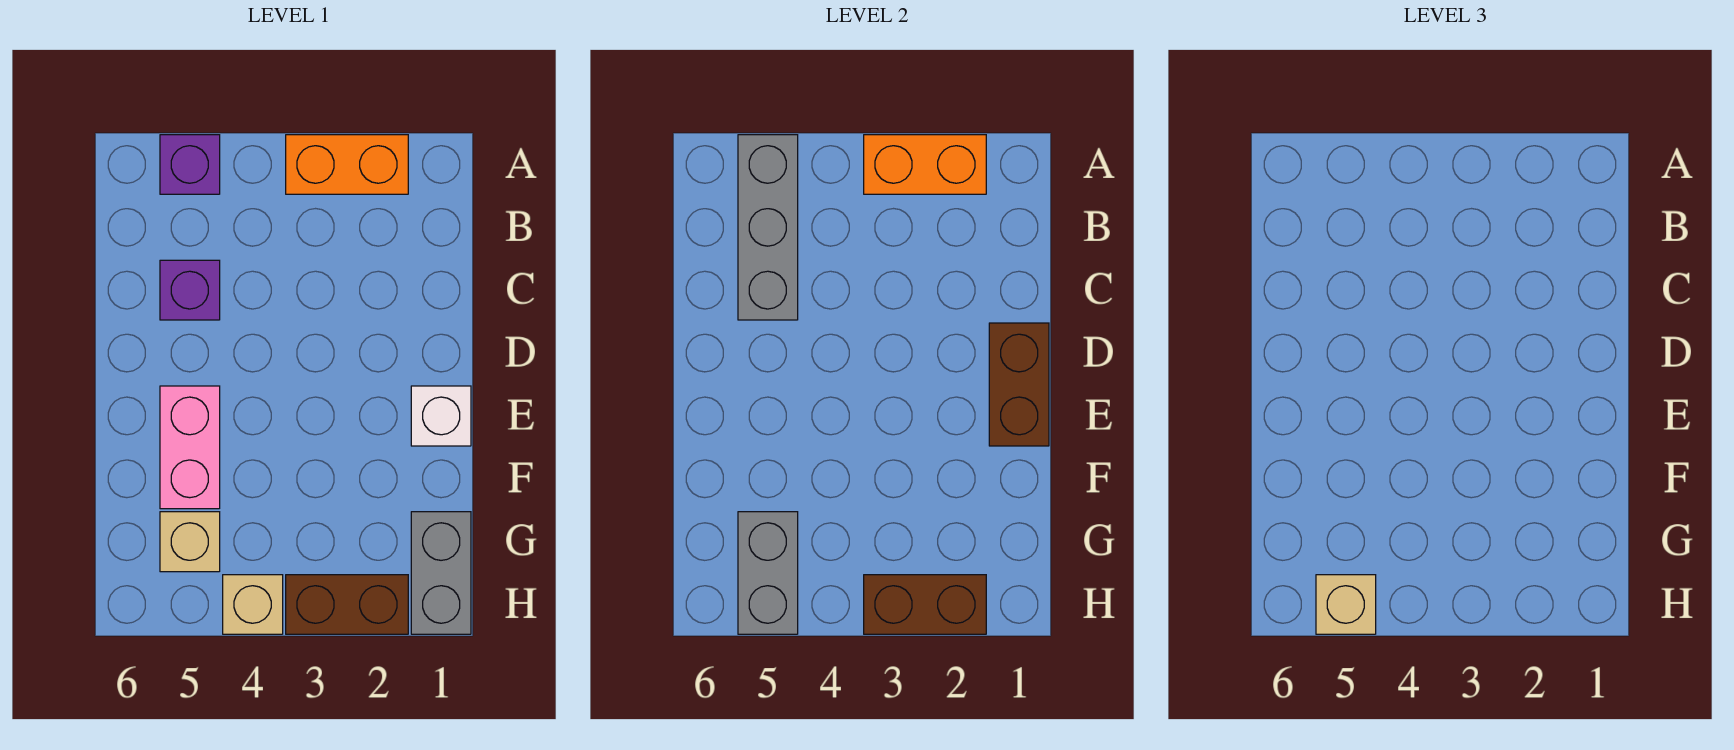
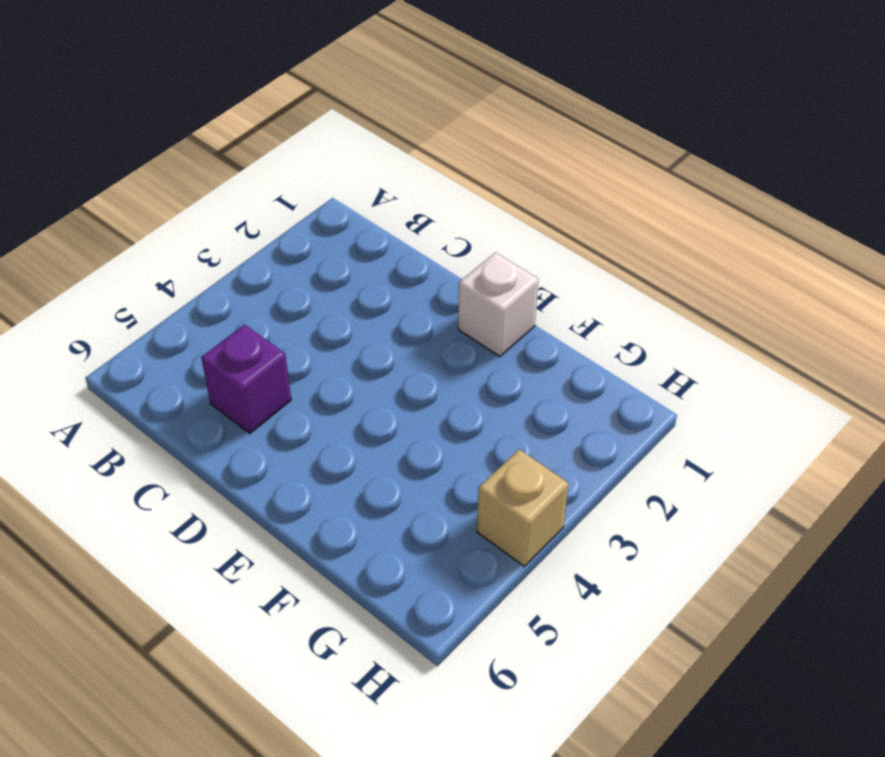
none -> orange 1x2 brick [286,135,408,194]
none -> purple 1x1 brick [160,135,220,194]
none -> pink 1x2 brick [160,386,220,509]

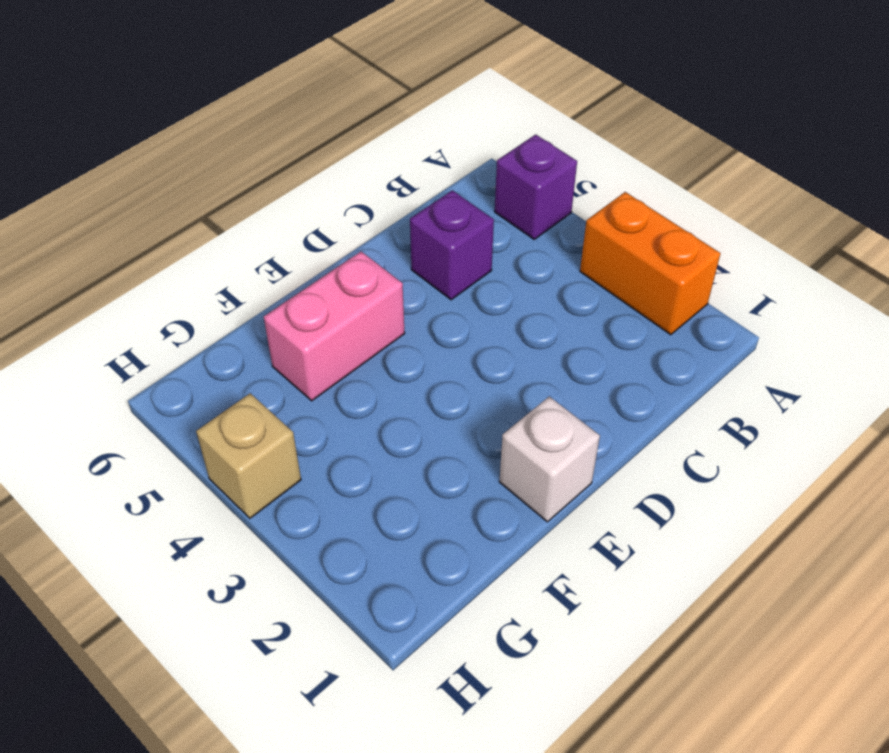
none -> grey 1x2 brick [411,512,471,634]
none -> tan 1x1 brick [160,512,220,572]
none -> brown 1x2 brick [286,575,408,634]

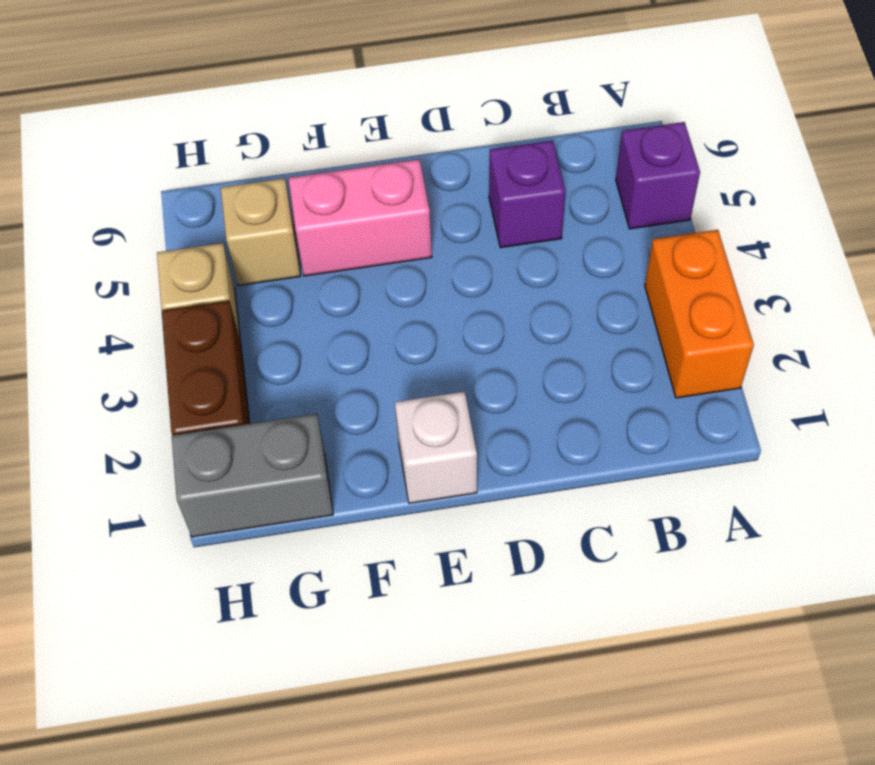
none -> orange 1x2 brick [864,135,986,194]
none -> grey 1x3 brick [738,135,798,320]
none -> brown 1x2 brick [989,323,1049,446]

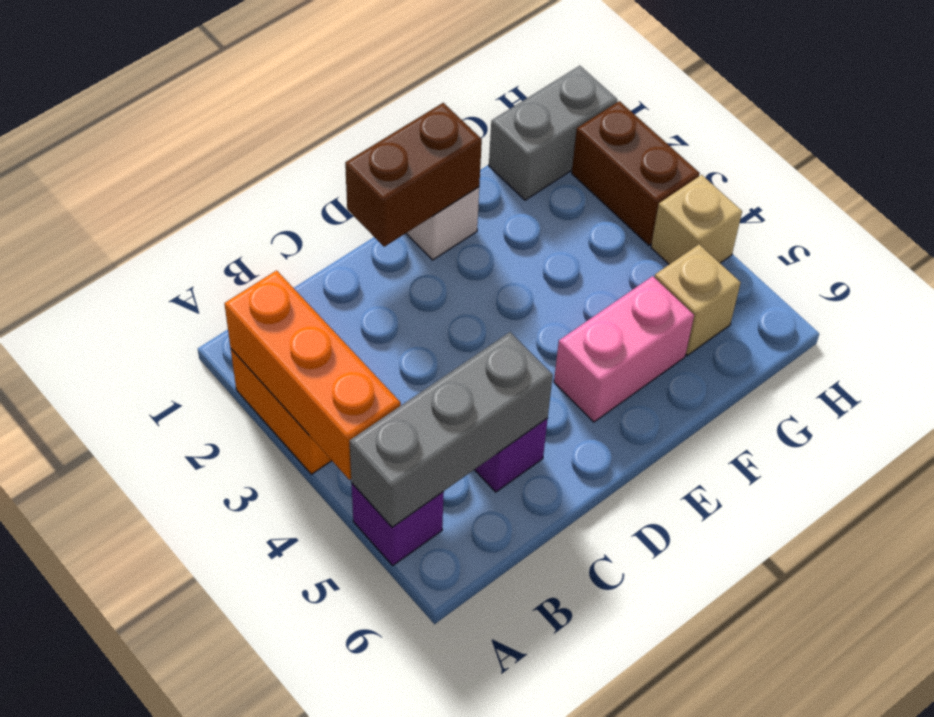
orange 1x3 brick [224,270,401,480] -> orange 1x2 brick [864,135,986,194]
none -> grey 1x2 brick [738,512,798,634]
none -> brown 1x2 brick [864,575,986,634]
none -> tan 1x1 brick [1316,575,1376,634]

